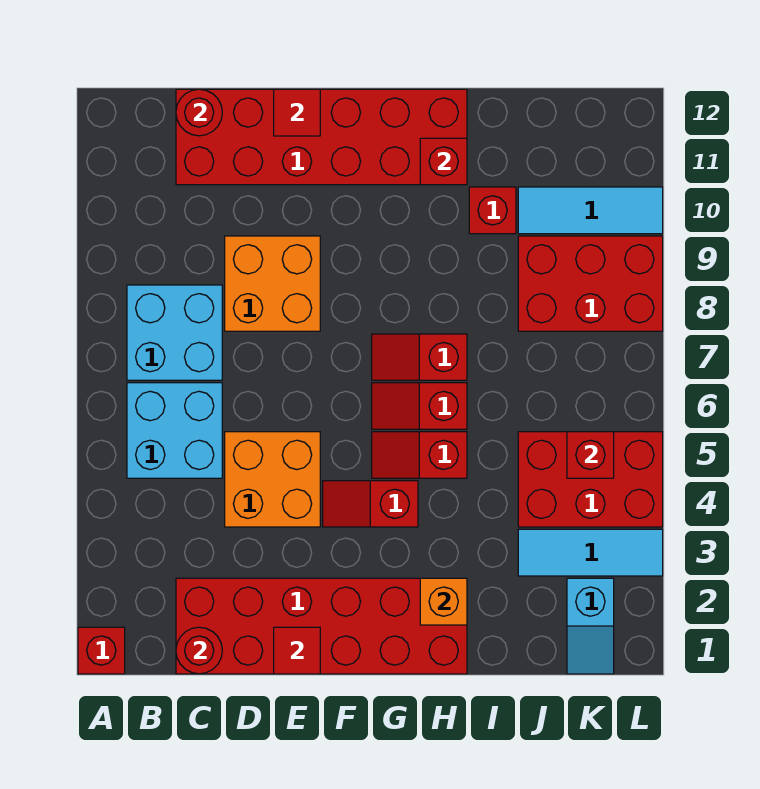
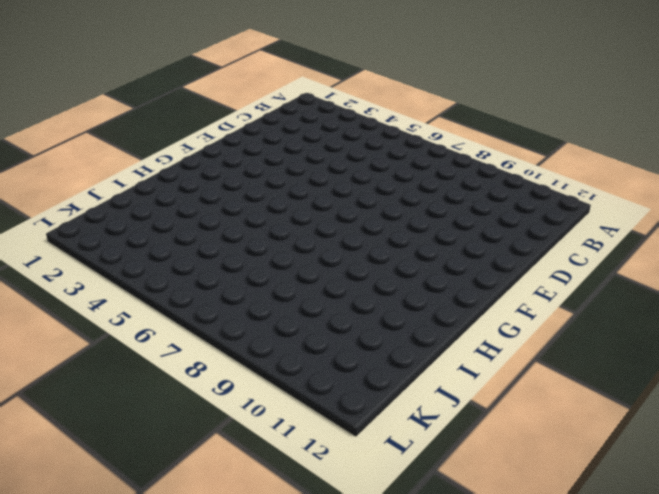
none -> red 1x1 brick [78,627,125,674]
none -> cyan 2x2 brick [127,383,222,478]
none -> cyan 2x2 brick [127,285,222,380]

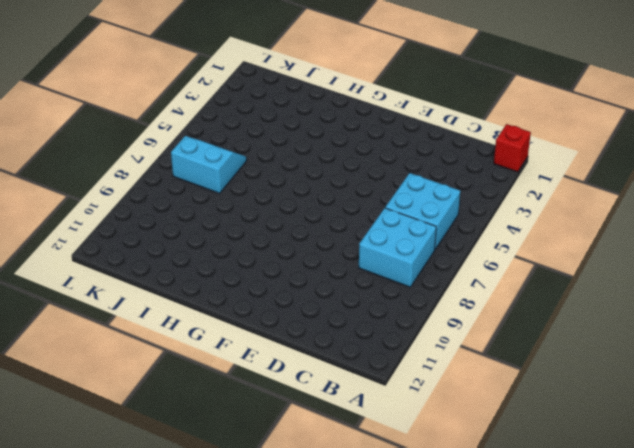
cyan 2x2 slope [171,136,247,193] -> none
none -> red 2x6 brick [176,578,467,674]
none -> red 2x6 brick [176,89,467,185]
none -> orange 2x2 brick [225,432,320,527]

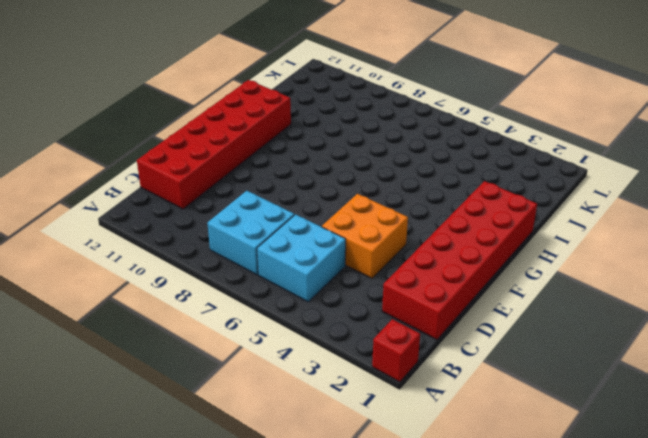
none -> orange 2x2 brick [225,236,320,331]
none -> red 1x2 slope [323,481,418,527]
none -> red 1x2 slope [372,432,467,478]

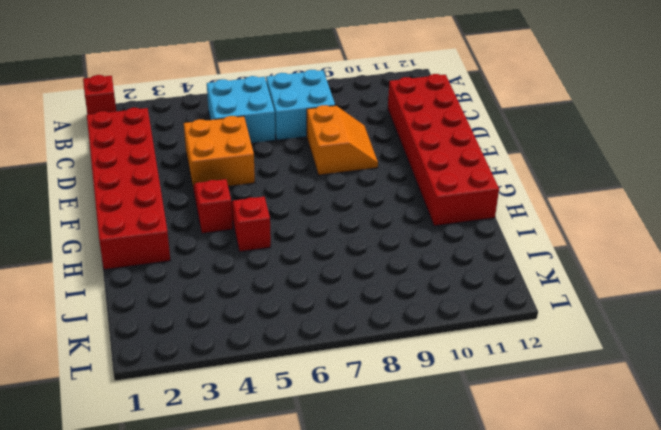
orange 2x2 slope [307,105,378,175] -> orange 2x2 brick [225,236,320,331]
none -> red 1x2 slope [372,383,467,429]
none -> red 1x2 slope [372,334,467,380]
none -> red 1x1 brick [469,187,516,234]

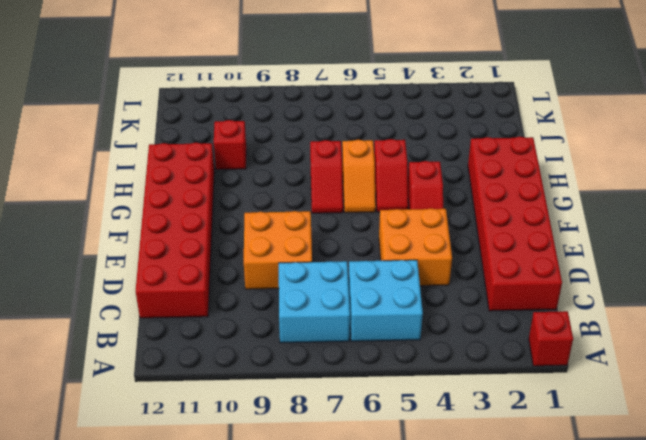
orange 1x2 slope [342,140,376,213] -> red 1x2 slope [372,383,467,429]
none -> cyan 1x3 tile [518,529,663,576]
none -> red 2x3 brick [518,432,663,527]
none -> red 2x3 brick [518,236,663,331]

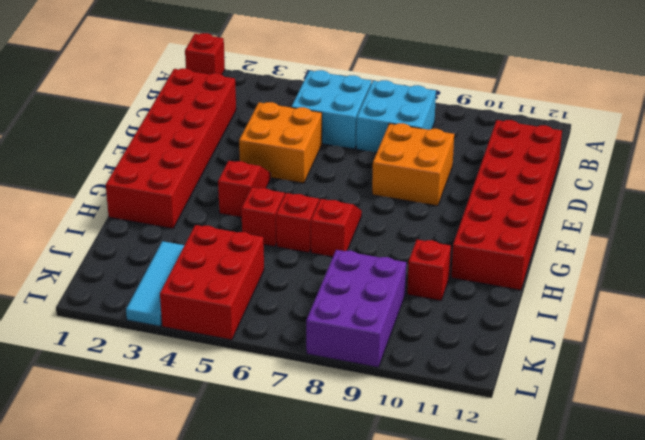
purple 2x3 brick [306,250,406,367] -> red 2x3 brick [518,236,663,331]
none -> cyan 1x3 tile [518,187,663,234]
none -> cyan 1x2 slope [567,578,614,674]
none -> red 1x1 round brick [176,627,222,674]

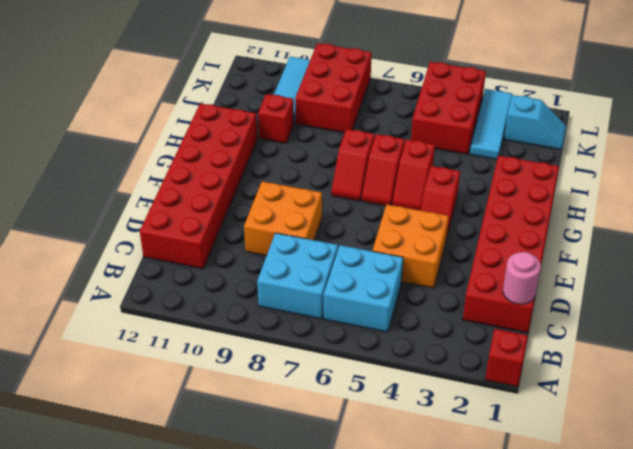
pink 1x1 round brick [503,252,541,304] -> red 1x1 round brick [176,627,222,674]
none -> red 1x1 round brick [176,89,222,136]
none -> red 1x1 tile [274,627,320,674]
none -> red 1x1 tile [274,89,320,136]

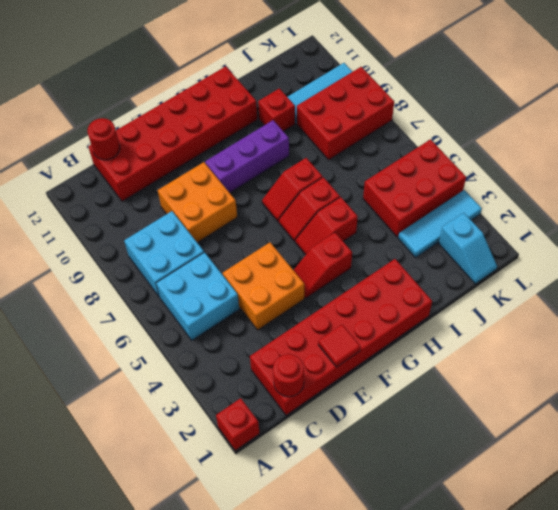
purple 1x3 brick [205,120,289,193] -> none
none -> red 1x1 tile [274,89,320,136]
none -> orange 1x1 brick [420,578,467,625]
none -> red 1x1 brick [420,138,467,185]

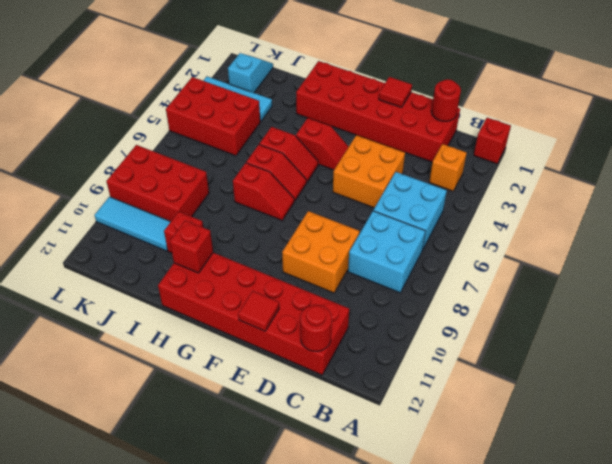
orange 1x1 brick [429,144,467,191] -> orange 1x1 brick moved to [420,578,467,625]
none -> red 1x1 brick [567,432,614,478]

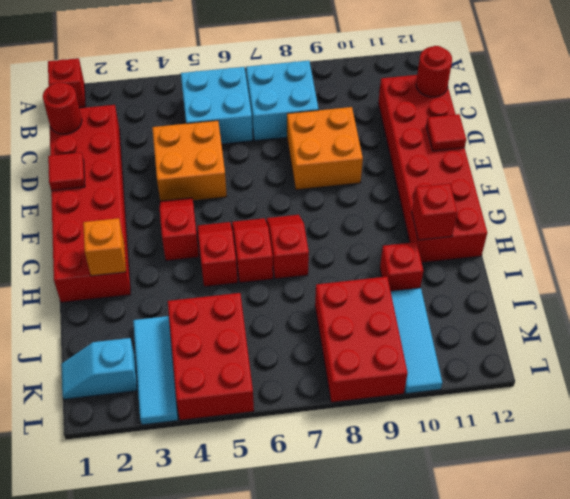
none -> red 1x1 brick [567,432,614,478]

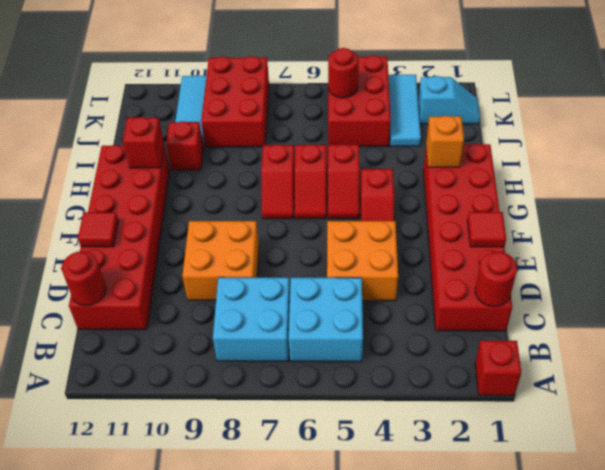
red 1x1 round brick [328,48,359,98] -> red 1x1 brick [567,432,614,478]

